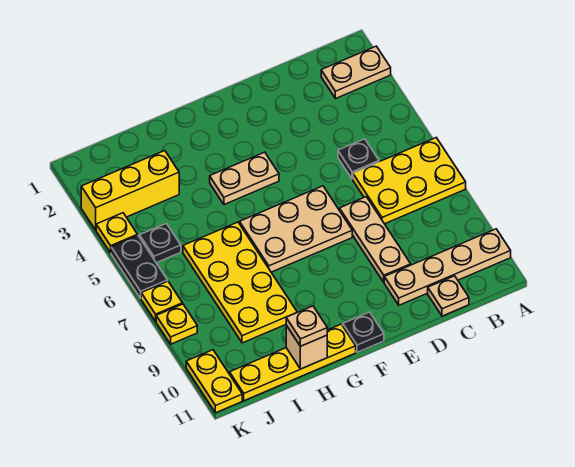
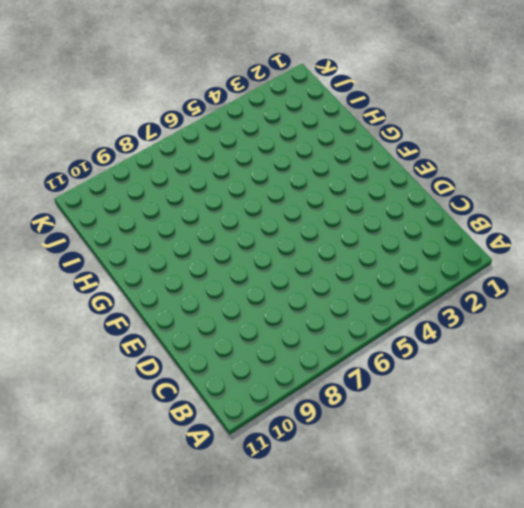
none -> tan 1x2 plate [321,46,391,99]
none -> yellow 2x3 plate [353,138,466,224]
none -> tan 1x4 plate [384,229,511,305]

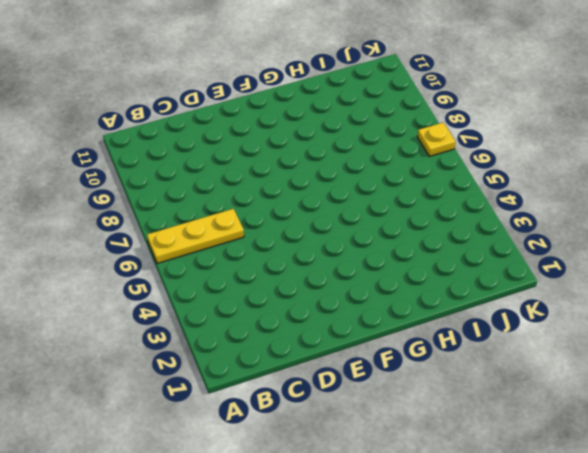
yellow 1x3 plate [147,209,244,263] -> yellow 2x3 plate [353,138,466,224]
none -> tan 1x2 plate [321,46,391,99]
none -> tan 1x4 plate [384,229,511,305]
none -> black 1x1 plate [338,139,379,179]

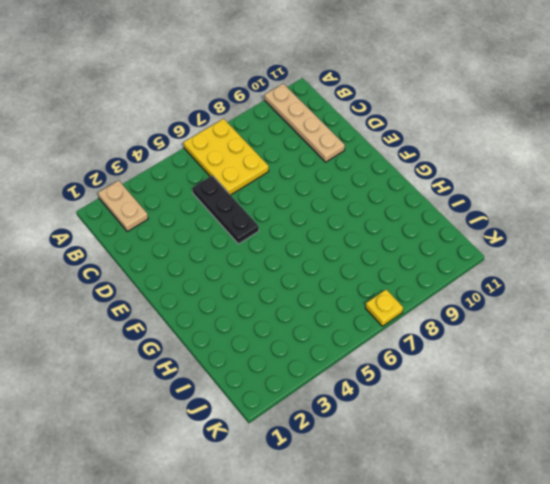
black 1x3 plate [192,175,259,244] -> black 1x1 plate [338,139,379,179]
none -> tan 1x1 plate [428,276,469,316]
none -> tan 1x3 plate [340,197,411,282]
none -> tan 2x3 plate [240,186,352,272]

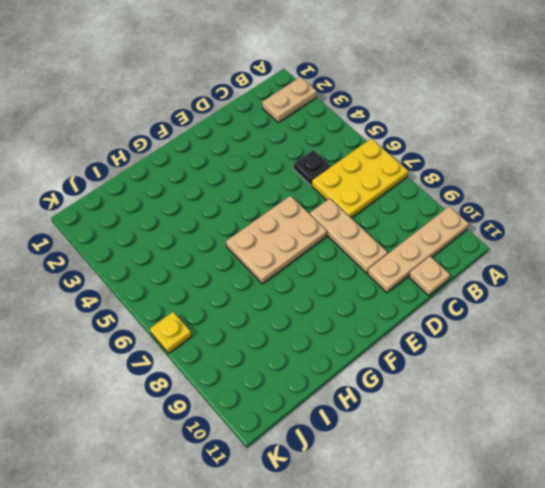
none -> tan 1x2 plate [210,152,279,205]
none -> black 1x1 plate [343,312,384,352]
none -> yellow 1x4 plate [230,324,356,401]

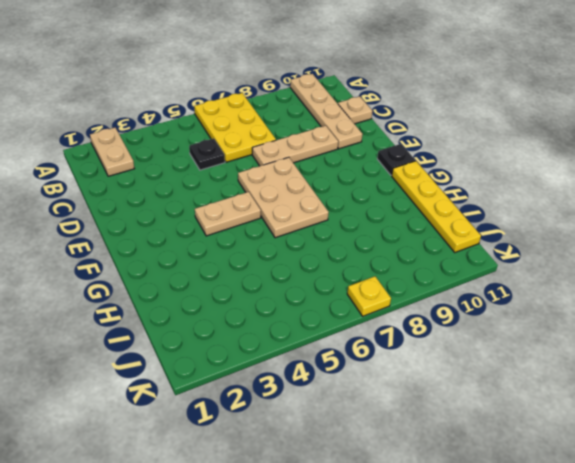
tan 1x2 plate [195,192,261,236] -> tan 1x2 plate turned to [210,152,279,205]
none -> yellow 2x4 plate [183,222,297,343]
none -> yellow 1x3 brick [81,151,179,230]
none -> black 1x1 plate [140,223,181,263]

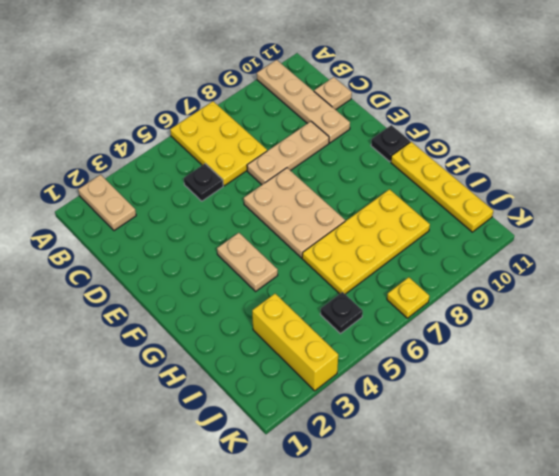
none -> yellow 1x1 plate [96,213,138,253]
none -> black 1x2 plate [111,236,168,298]
none -> yellow 1x1 plate [156,304,197,344]

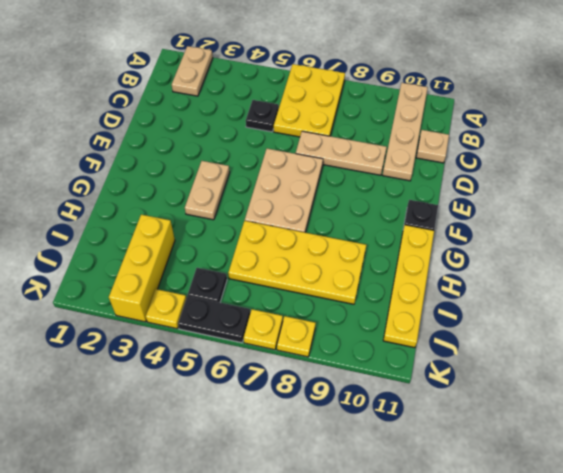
none -> yellow 1x2 plate [186,350,242,413]
none -> tan 1x1 brick [286,326,327,369]
none -> tan 1x1 plate [286,306,327,346]

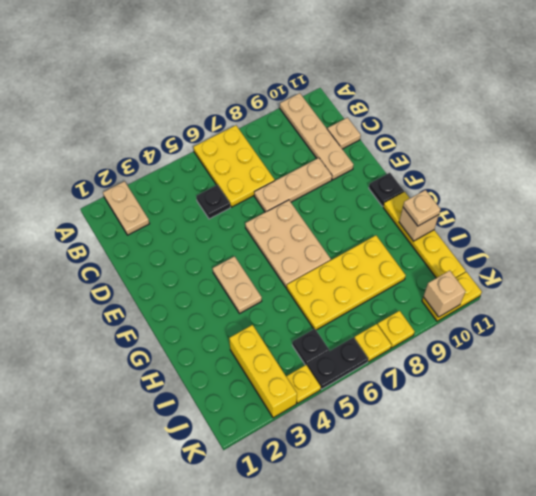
tan 1x1 brick [423,271,465,317] -> none

